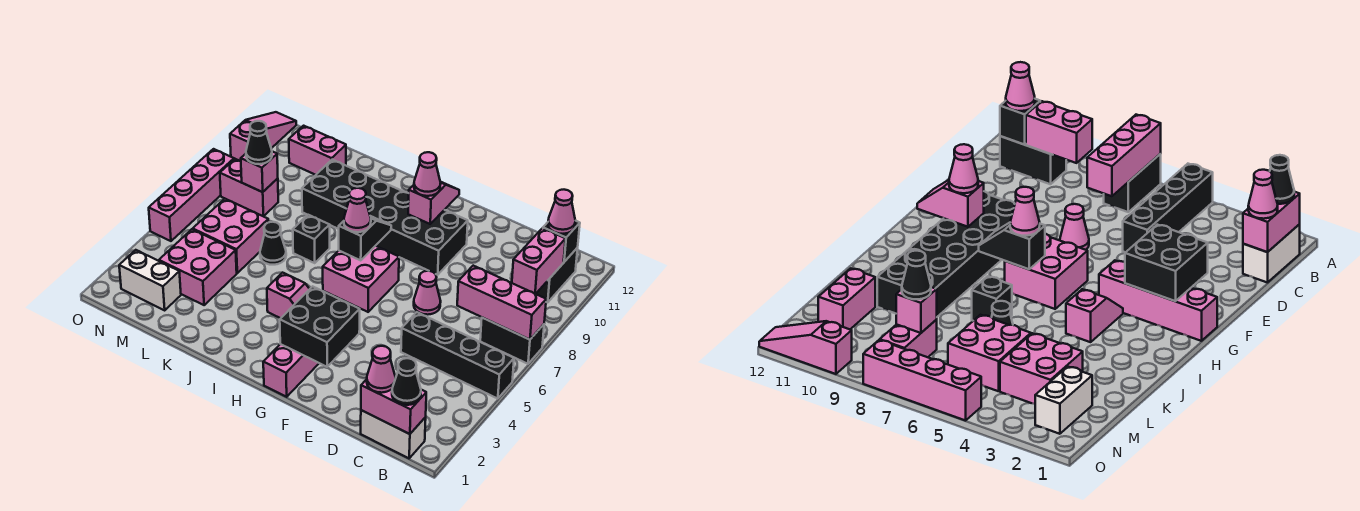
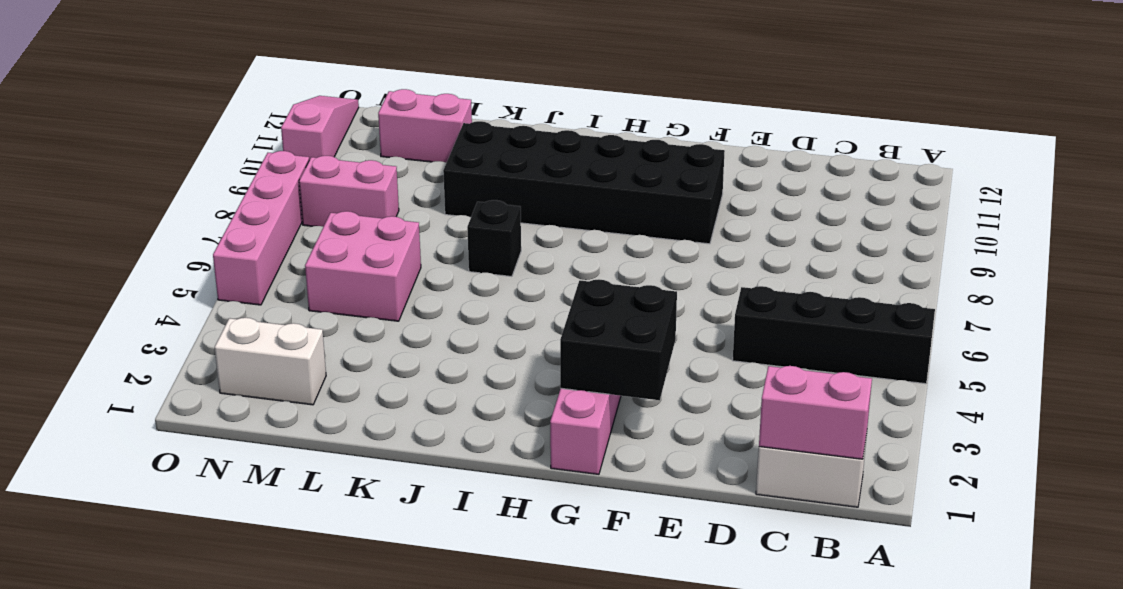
none -> black 1x2 brick [480,318,544,364]
none -> black 1x2 brick [536,248,578,302]
none -> pink 1x1 cone [414,271,441,315]
none -> pink 2x2 brick [323,246,399,312]

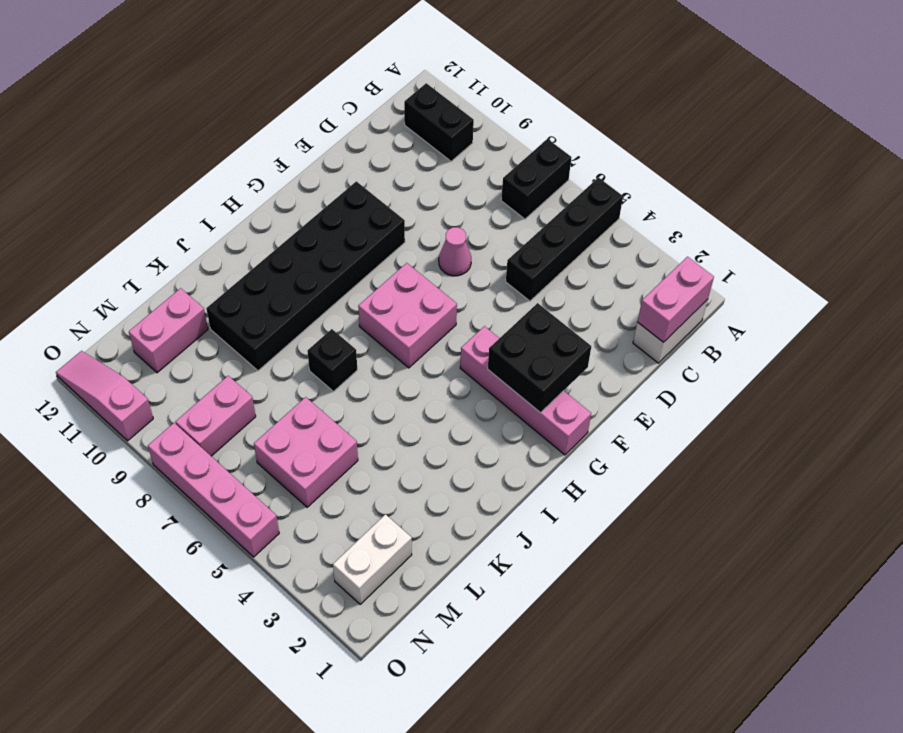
none -> pink 1x2 slope [267,273,309,318]
none -> black 1x1 cone [260,222,286,265]
none -> pink 2x2 brick [159,229,237,305]
none -> pink 1x3 brick [457,266,546,340]

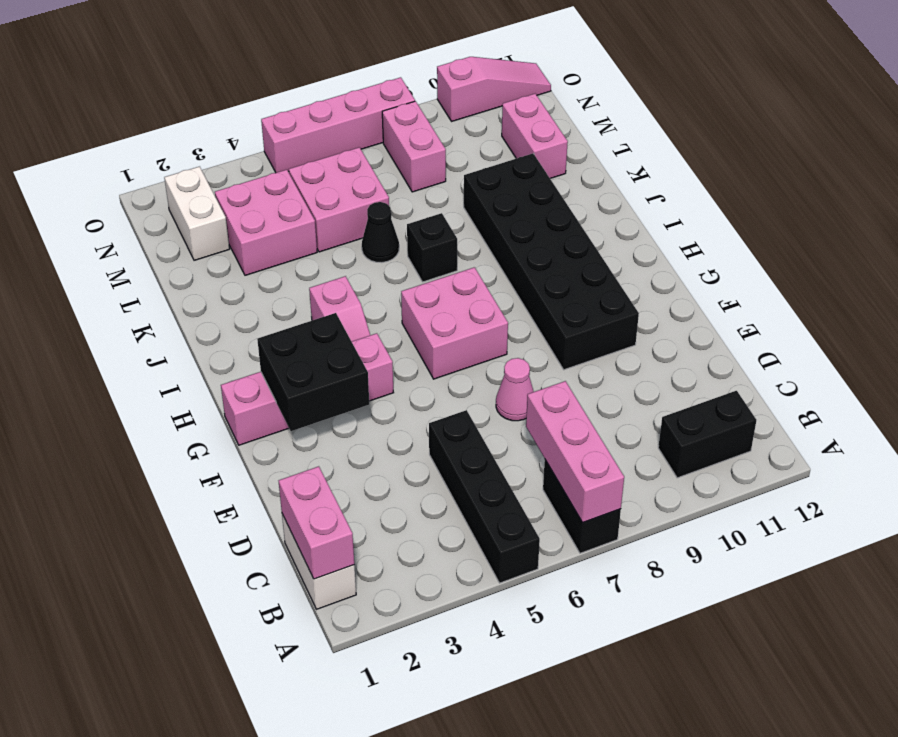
none -> pink 1x2 brick [512,228,566,294]
none -> black 1x1 brick [543,221,580,262]
none -> pink 1x2 slope [408,182,459,224]
none -> black 1x2 slope [339,216,391,260]

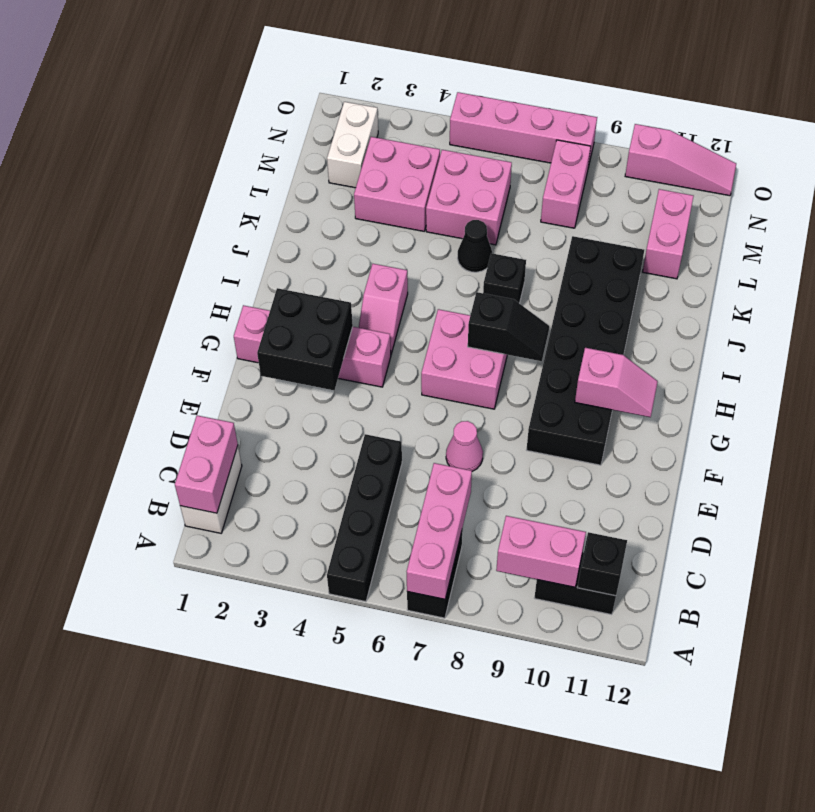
none -> pink 1x1 brick [241,151,278,192]
none -> black 1x1 cone [392,358,421,405]
none -> pink 1x1 cone [548,190,575,234]
none -> pink 1x1 cone [367,346,396,393]

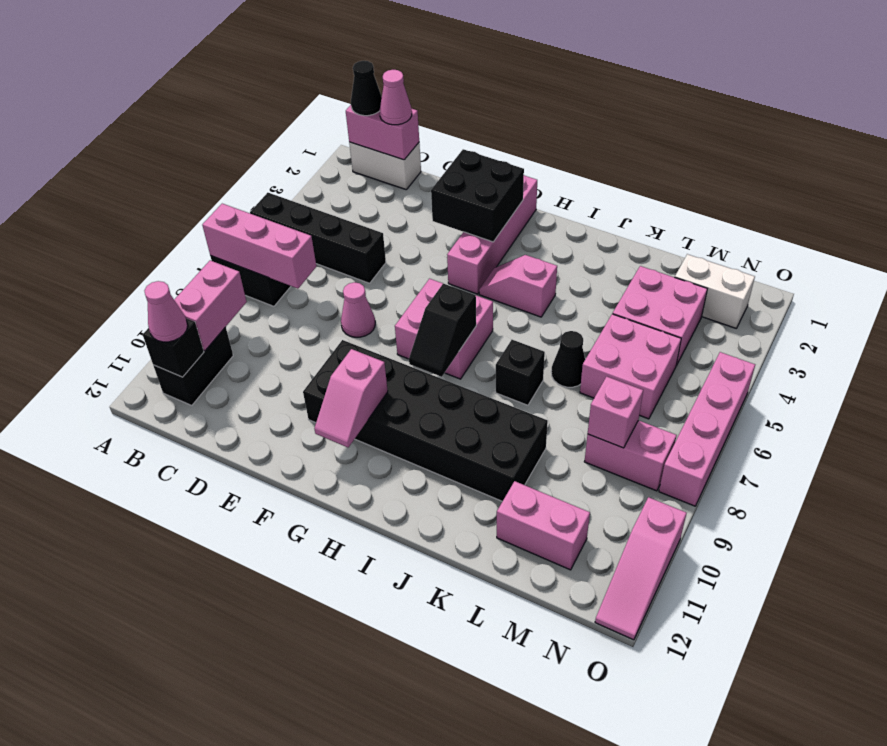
none -> pink 1x1 cone [414,152,441,196]
none -> pink 1x1 cone [344,188,371,232]
none -> black 1x1 cone [246,121,272,164]

